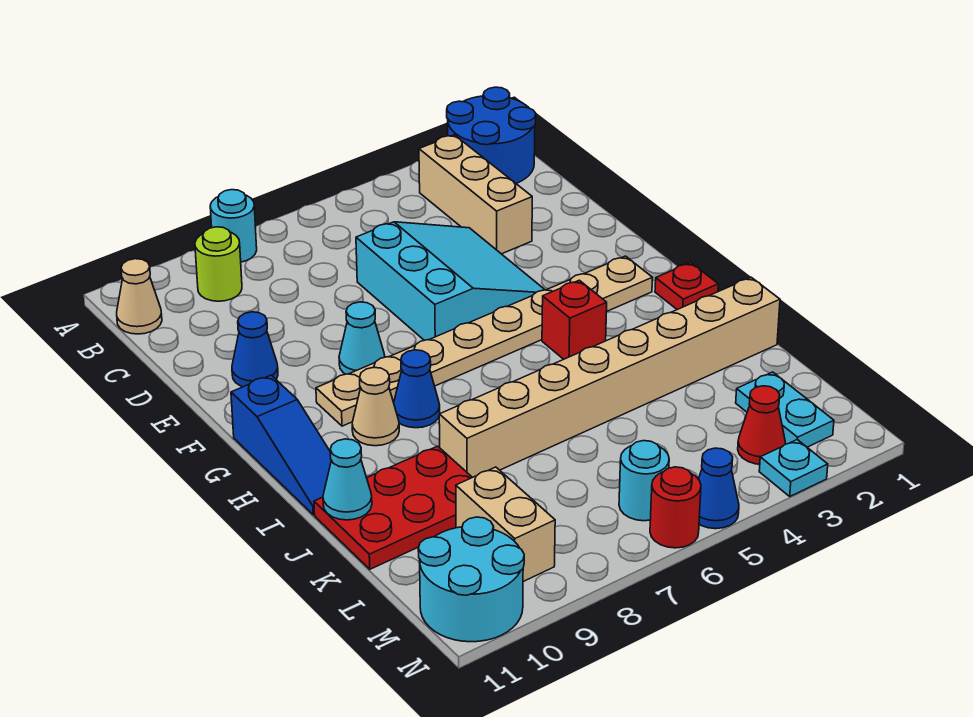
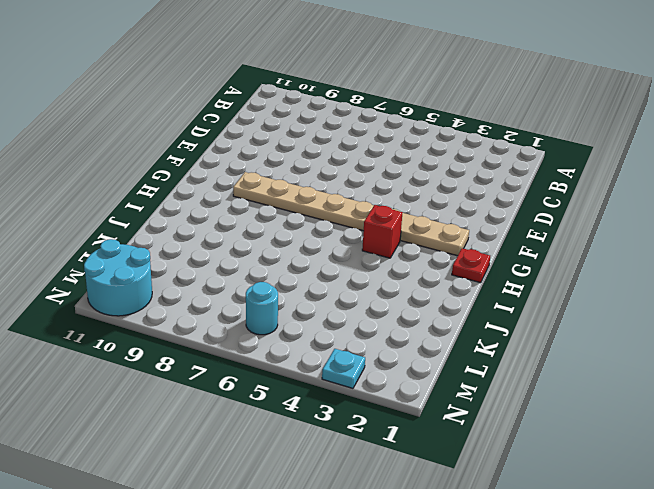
none -> blue 2x2 round brick [447,87,536,183]
none -> cyan 1x1 round brick [210,190,257,262]
none -> tan 1x3 brick [419,135,532,254]

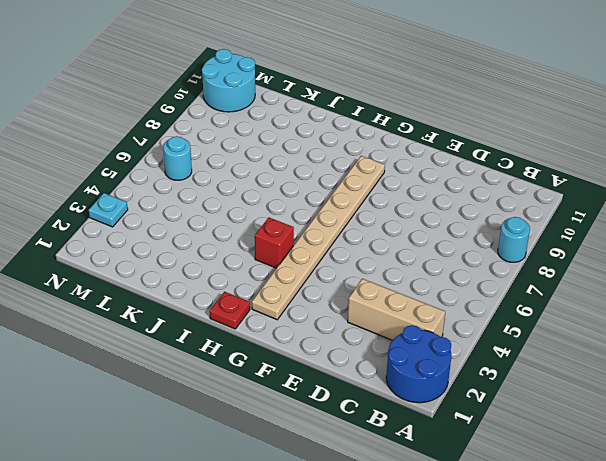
none -> lime 1x1 round brick [195,227,242,301]
none -> tan 1x1 cone [117,259,162,334]
none -> cyan 3x3 slope [356,222,545,340]

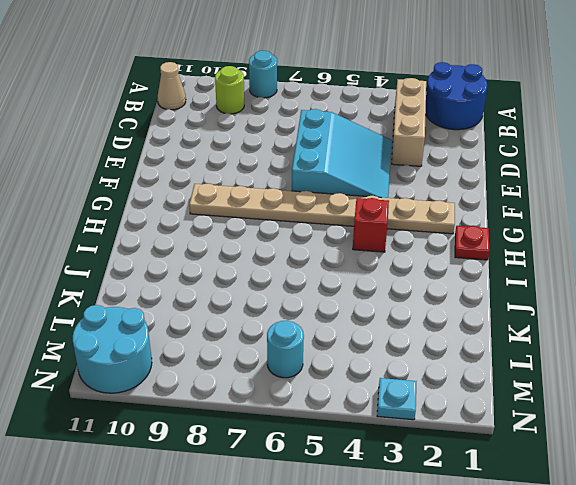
none -> blue 1x1 cone [232,312,278,387]
none -> cyan 1x1 cone [339,302,385,374]
none -> blue 1x3 slope [231,375,331,515]

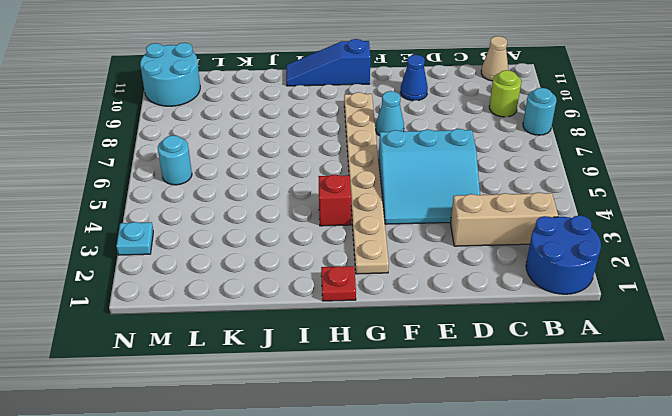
none -> blue 1x1 cone [394,350,440,428]
none -> tan 1x1 cone [352,367,399,446]
none -> tan 1x8 brick [439,277,780,477]

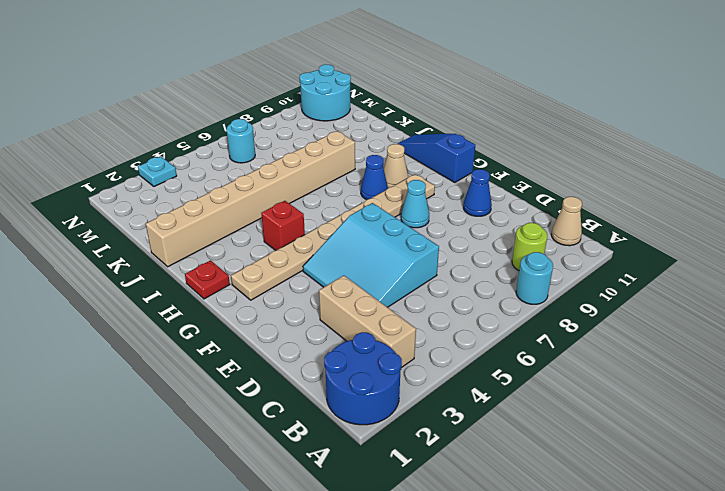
none -> red 2x3 plate [314,446,472,569]
none -> cyan 1x2 plate [736,372,834,447]
none -> tan 1x2 brick [456,467,555,582]

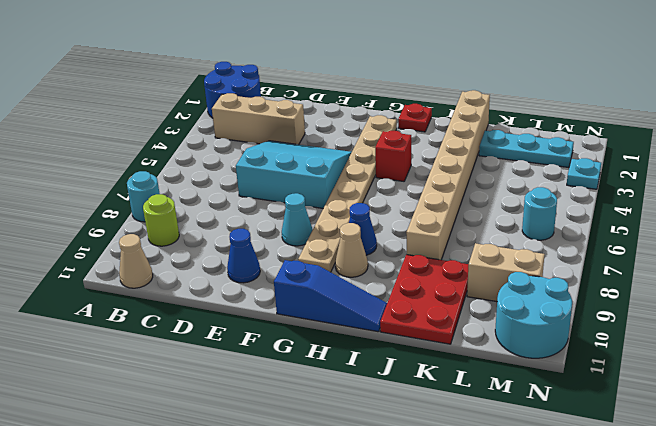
cyan 1x3 plate [479,130,574,168] -> cyan 1x2 plate [736,372,834,447]
none -> red 1x1 cone [738,386,785,464]
none -> blue 1x1 cone [699,448,739,529]
none -> red 1x1 round brick [650,467,701,548]

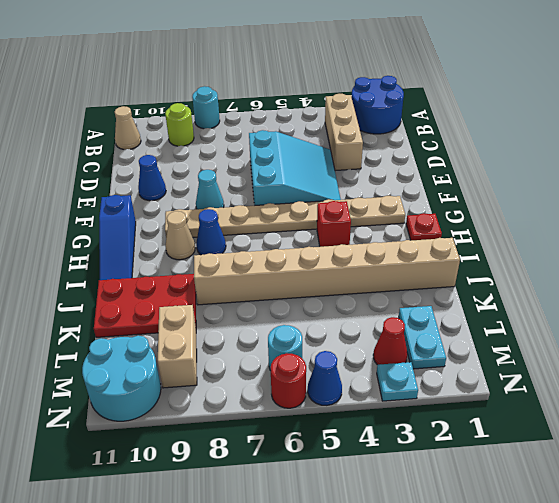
none -> cyan 1x1 cone [323,439,372,520]

